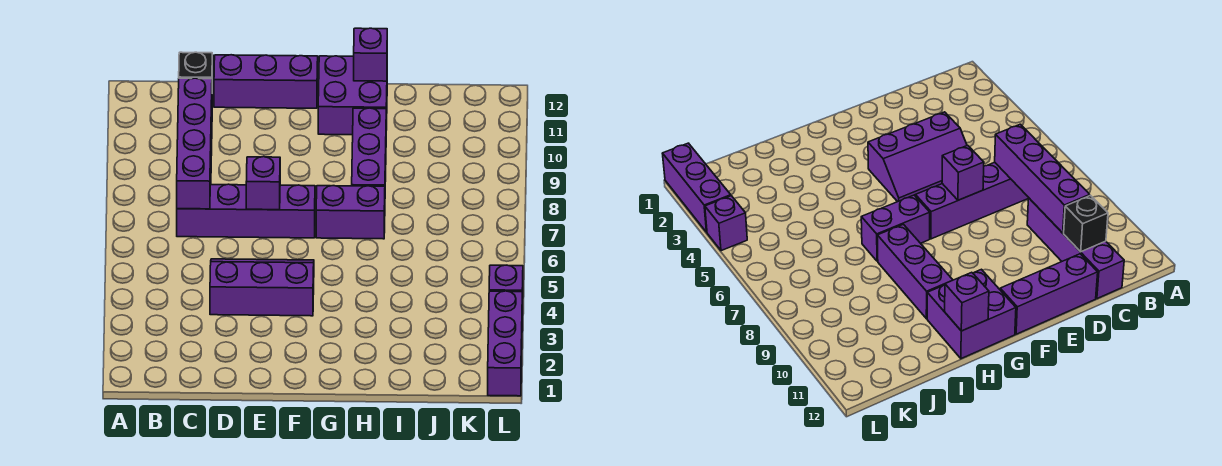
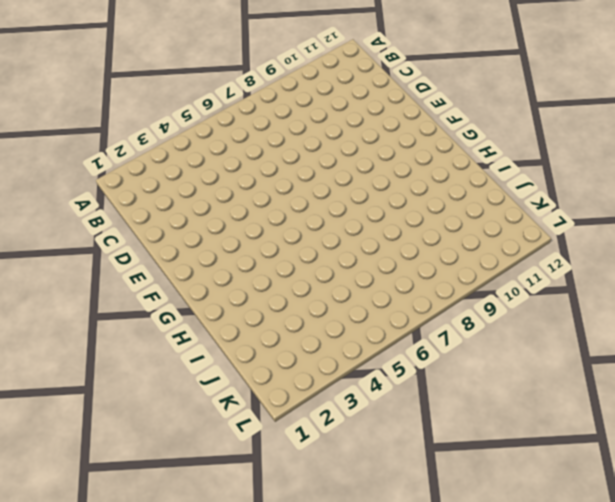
none -> purple 1x4 brick [177,184,315,238]
none -> purple 1x4 brick [1027,198,1124,299]
none -> purple 2x3 slope [210,259,314,316]

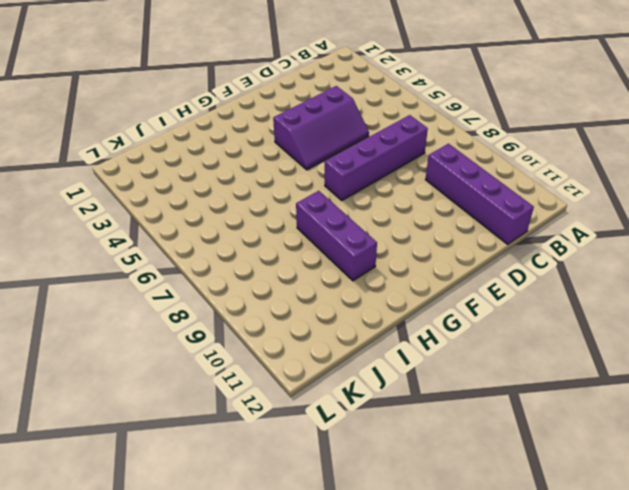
none -> purple 1x3 brick [214,55,318,108]
none -> purple 1x2 brick [316,186,385,239]
none -> purple 2x2 brick [318,56,387,135]

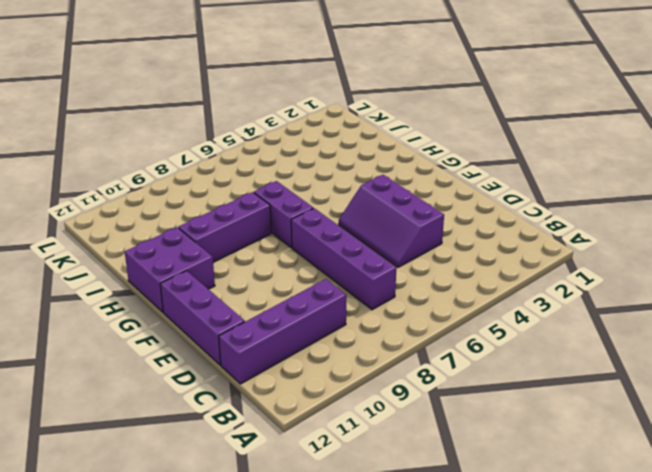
none -> purple 1x3 brick [488,291,522,396]
none -> purple 1x1 brick [489,265,523,315]
none -> purple 1x4 brick [177,78,212,209]

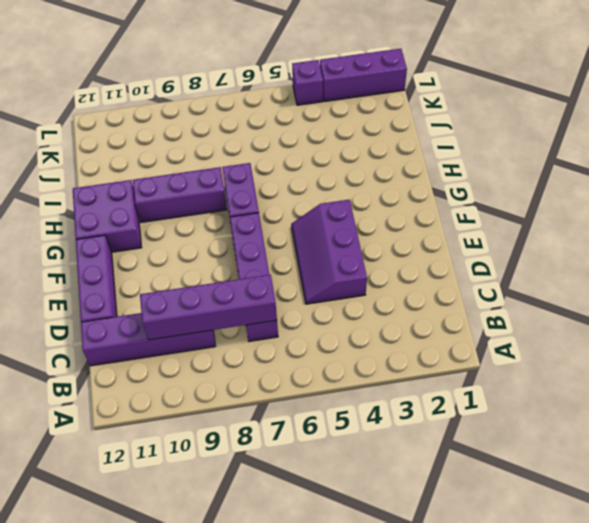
none -> black 1x1 brick [179,52,212,79]
none -> purple 1x1 brick [246,157,280,210]
none -> purple 1x1 brick [354,28,387,81]

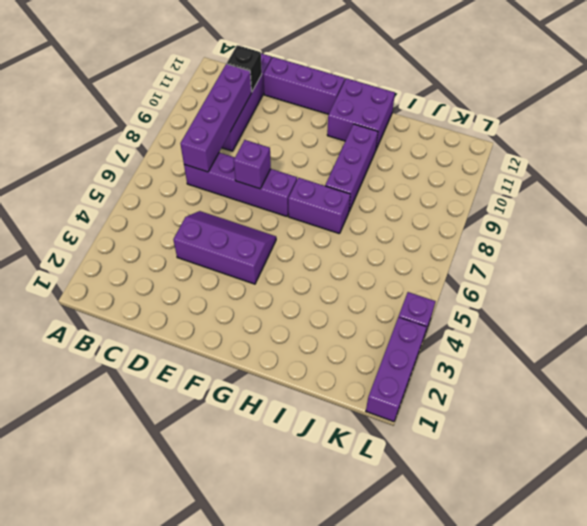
none -> purple 1x1 brick [354,28,387,81]

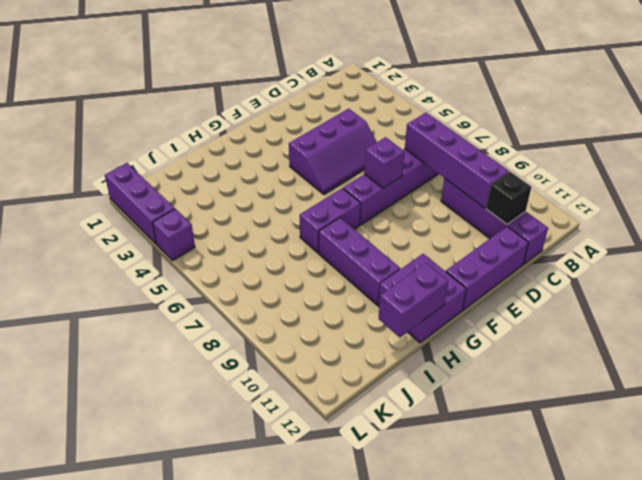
purple 1x2 brick [379,263,448,338] -> purple 1x1 brick [354,28,387,81]

